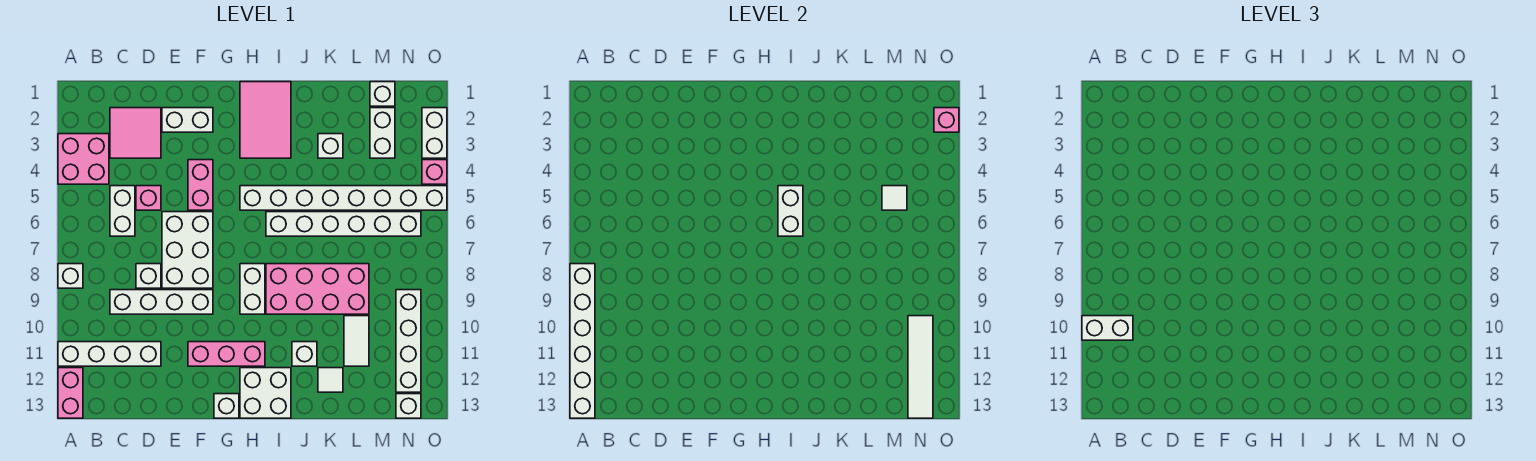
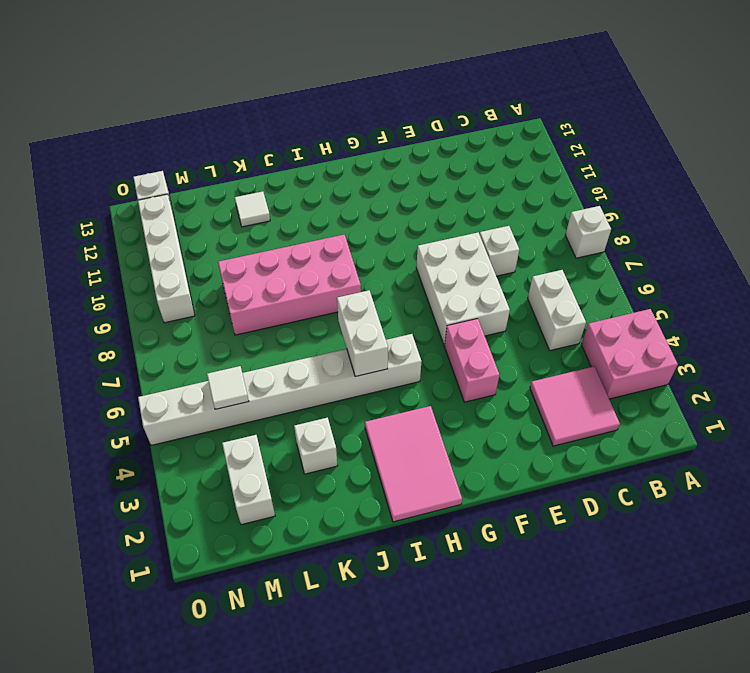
none -> white 1x4 brick [58,342,161,366]
none -> pink 1x2 brick [58,368,83,418]
none -> white 1x4 brick [110,290,213,314]
none -> pink 1x1 brick [136,186,161,210]

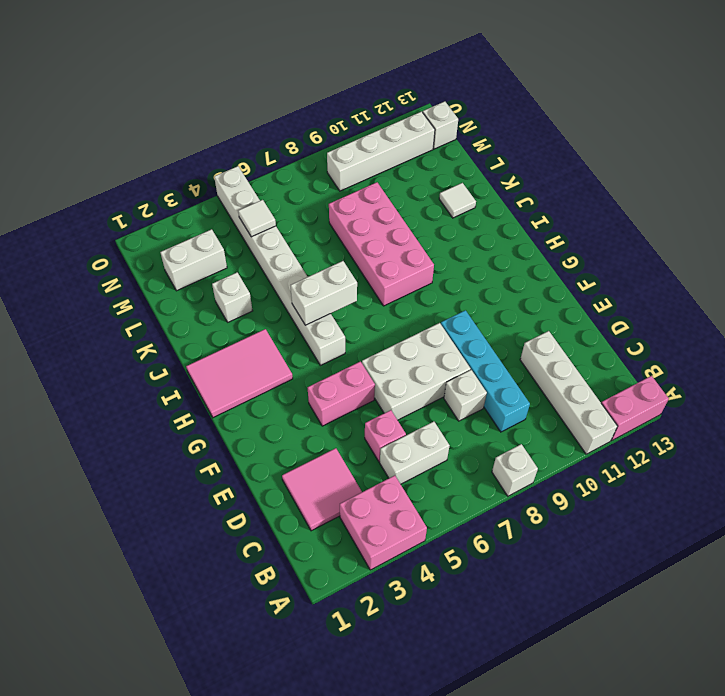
cyan 1x4 brick [441,310,530,432] -> white 1x4 brick [110,290,213,314]
none -> white 1x2 brick [162,108,213,132]
none -> pink 1x3 brick [188,342,265,366]
none -> white 1x1 brick [214,394,239,418]
none -> white 1x2 brick [240,264,265,314]

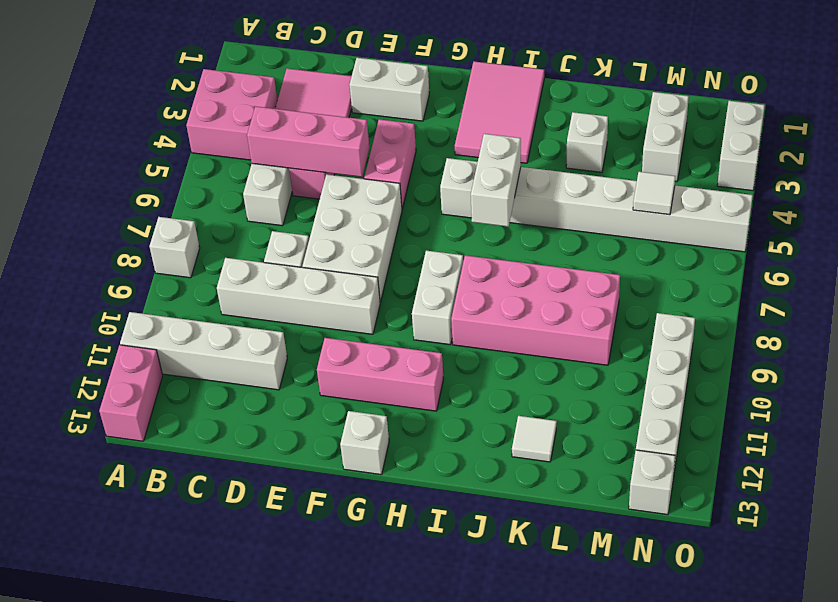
pink 1x3 brick [247,106,369,177] -> none
none -> white 2x2 brick [240,368,291,418]
none -> white 1x6 brick [266,212,421,236]
none -> white 1x1 brick [292,342,317,366]
none -> white 1x2 tile [344,316,369,366]

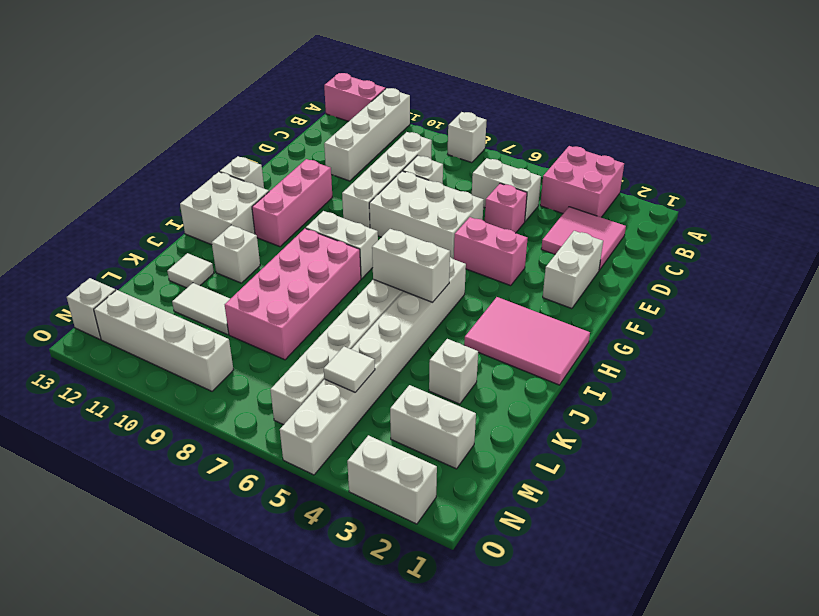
none -> white 1x1 brick [370,82,395,106]
none -> pink 1x1 brick [422,160,447,184]
none -> white 1x6 brick [570,264,595,418]
none -> white 1x4 tile [908,316,933,418]

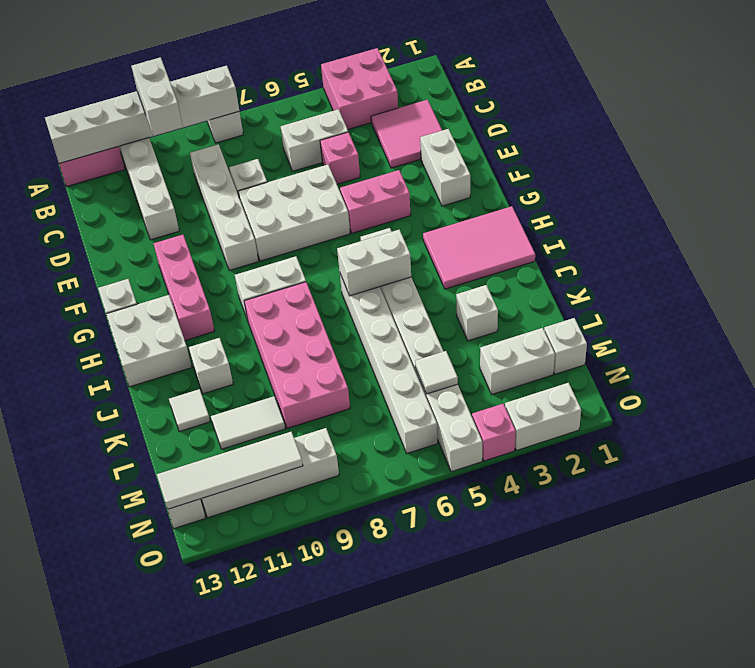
none -> pink 1x1 brick [934,108,959,132]

